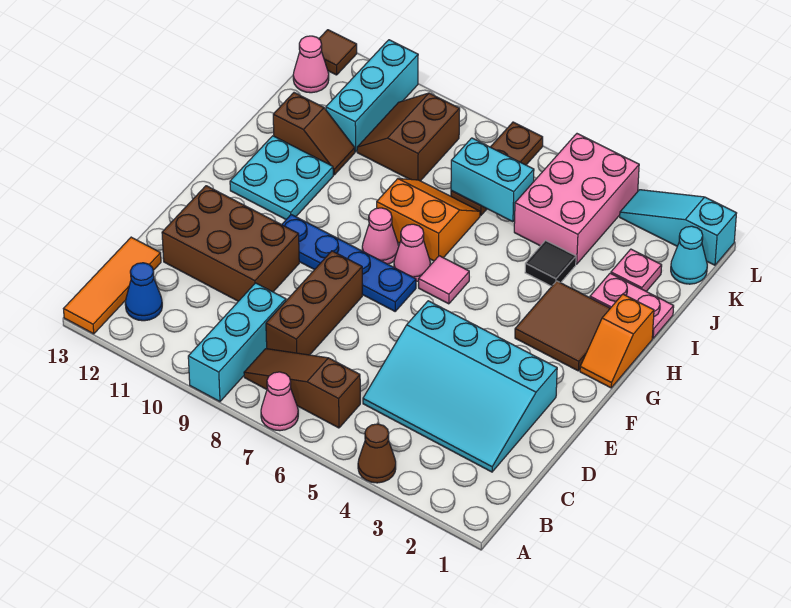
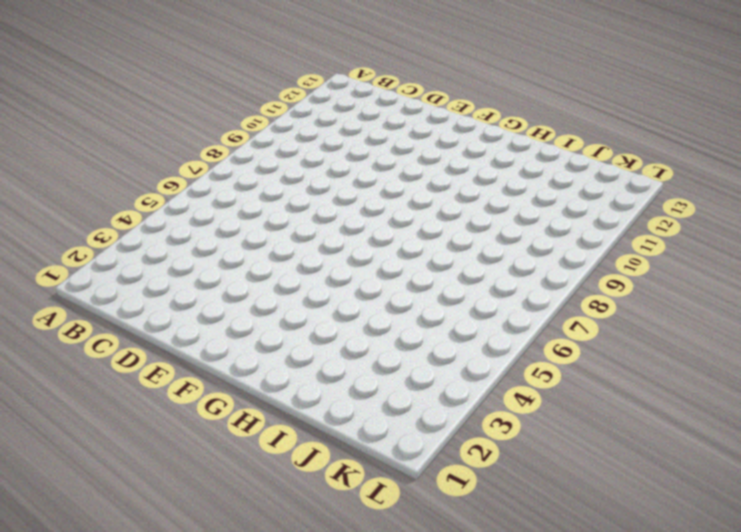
none -> brown 1x1 cone [358,424,396,483]
none -> pink 1x1 cone [261,372,298,431]
none -> cyan 1x3 brick [188,283,286,402]
none -> orange 1x3 tile [64,237,161,334]

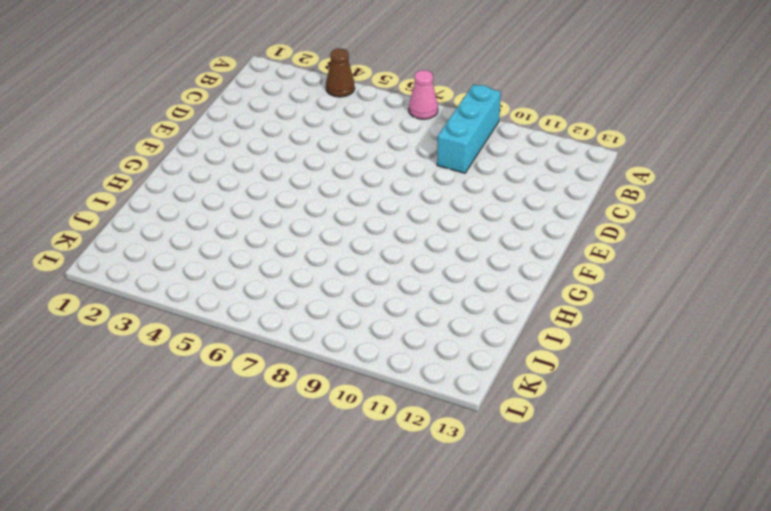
none -> orange 1x3 tile [64,237,161,334]
none -> brown 1x3 slope [244,349,360,428]
none -> blue 1x1 cone [125,263,162,321]
none -> cyan 3x4 slope [363,301,557,472]

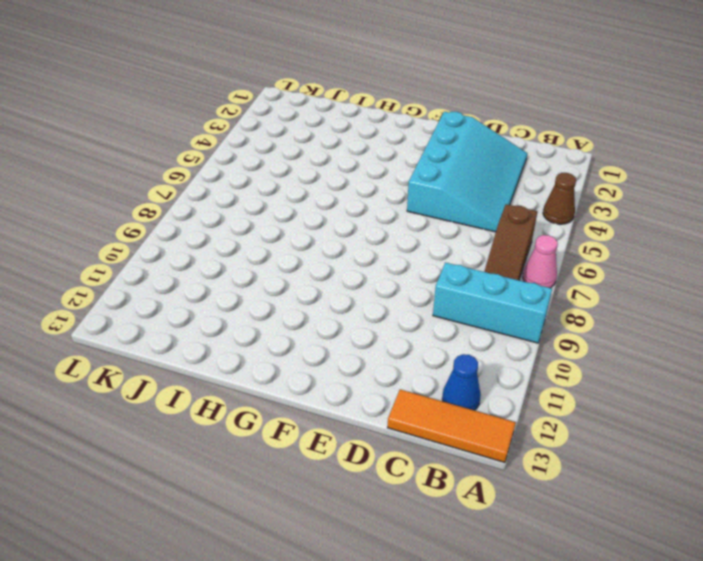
none -> brown 1x3 brick [266,251,362,355]
none -> brown 2x3 brick [162,186,299,301]
none -> blue 1x4 plate [282,215,416,311]
none -> orange 1x2 slope [580,294,654,388]

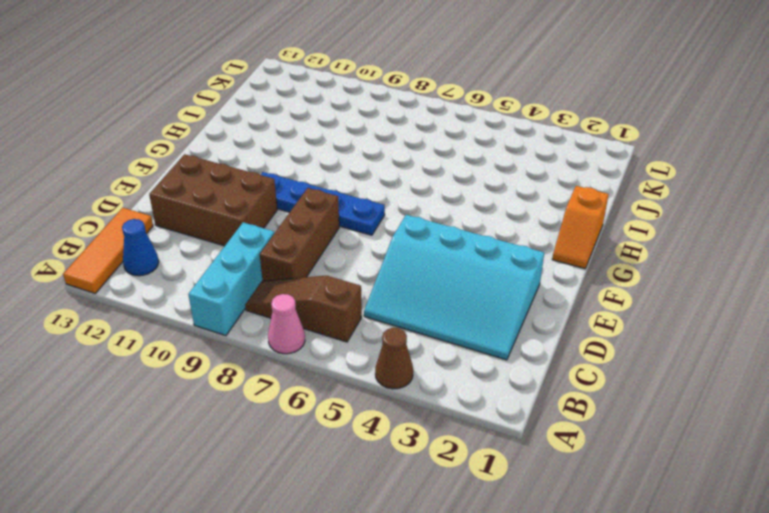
none -> brown 2x2 tile [515,281,610,371]
none -> pink 1x1 tile [419,256,469,304]
none -> pink 1x1 cone [394,224,430,281]
none -> pink 1x1 cone [362,208,399,264]

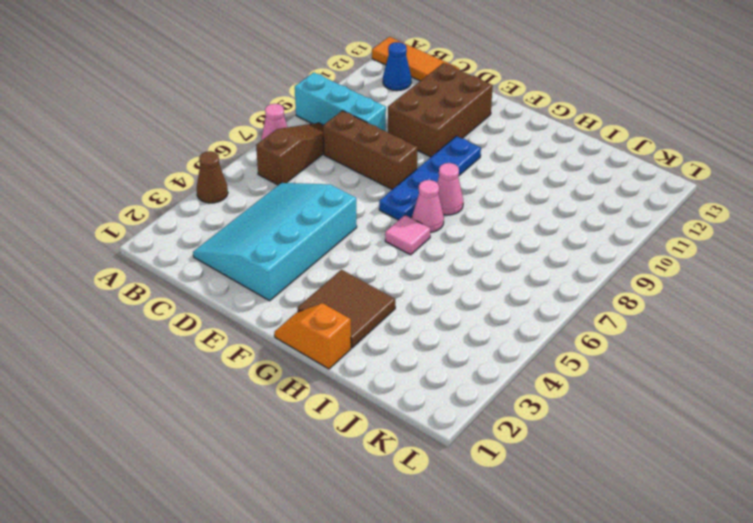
none -> cyan 2x2 plate [230,136,333,219]
none -> orange 2x2 slope [377,179,480,261]
none -> pink 1x2 plate [590,273,674,338]
none -> black 1x1 tile [525,240,576,286]

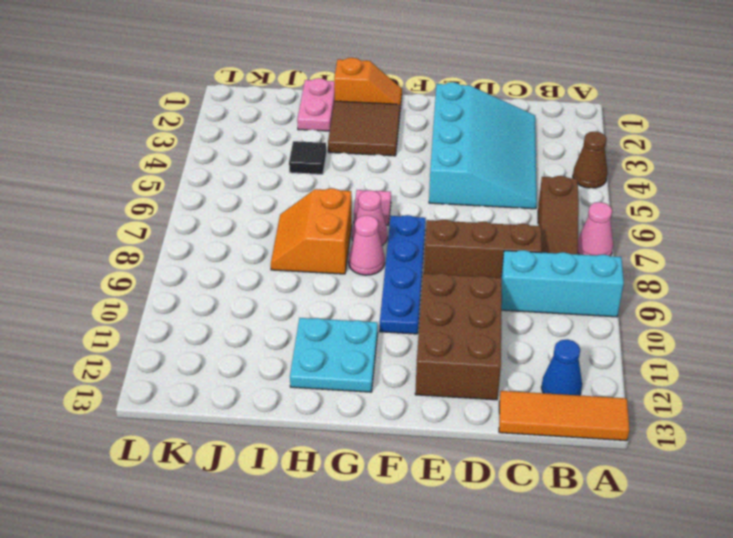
none -> brown 1x2 slope [273,93,355,175]
none -> pink 1x1 plate [611,249,662,291]
none -> pink 2x3 brick [514,134,639,264]
none -> brown 1x3 plate [451,122,543,215]

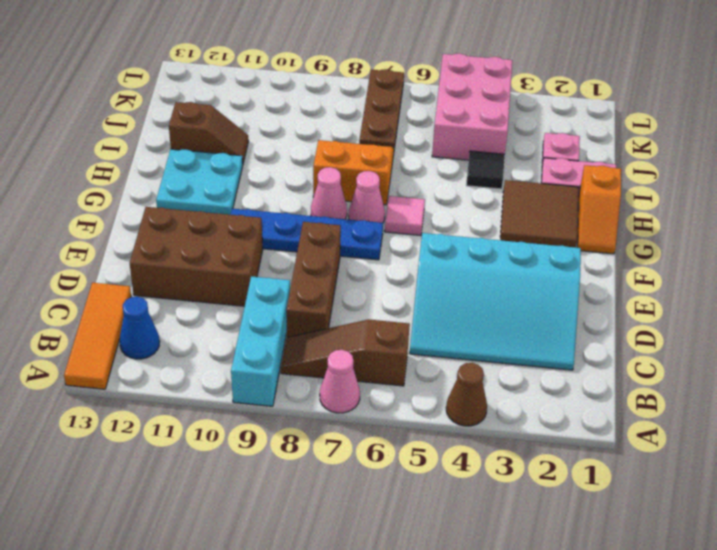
none -> brown 2x2 slope [357,93,460,181]
none -> cyan 1x3 brick [326,40,418,152]
none -> cyan 1x1 cone [671,226,707,284]
none -> pink 1x1 cone [293,36,329,93]

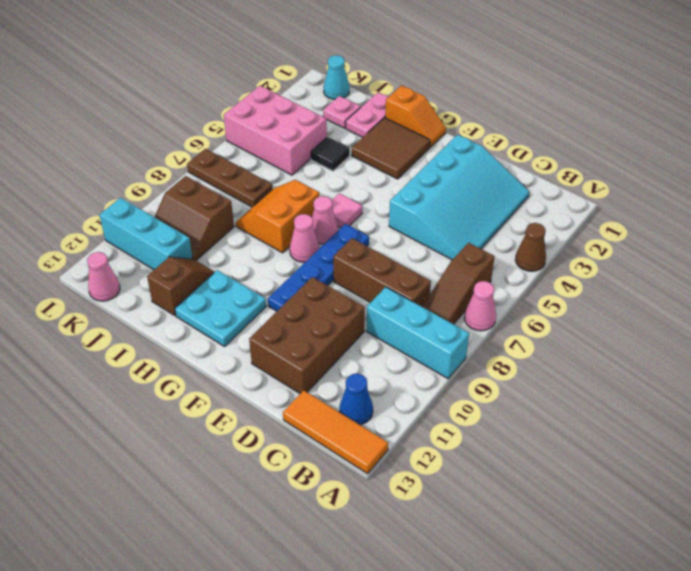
none -> cyan 1x3 slope [620,190,737,265]
none -> brown 1x1 tile [319,30,357,75]
none -> cyan 1x2 brick [451,138,534,222]

